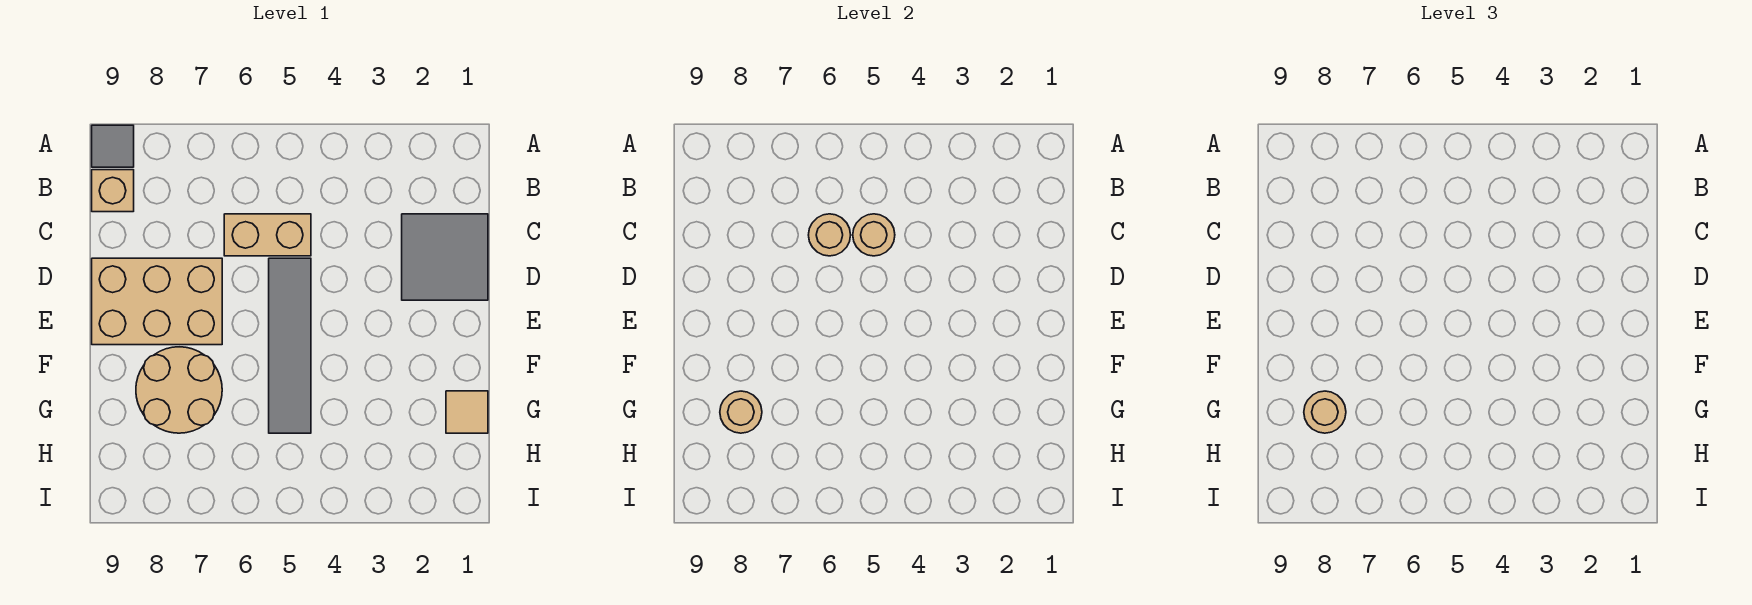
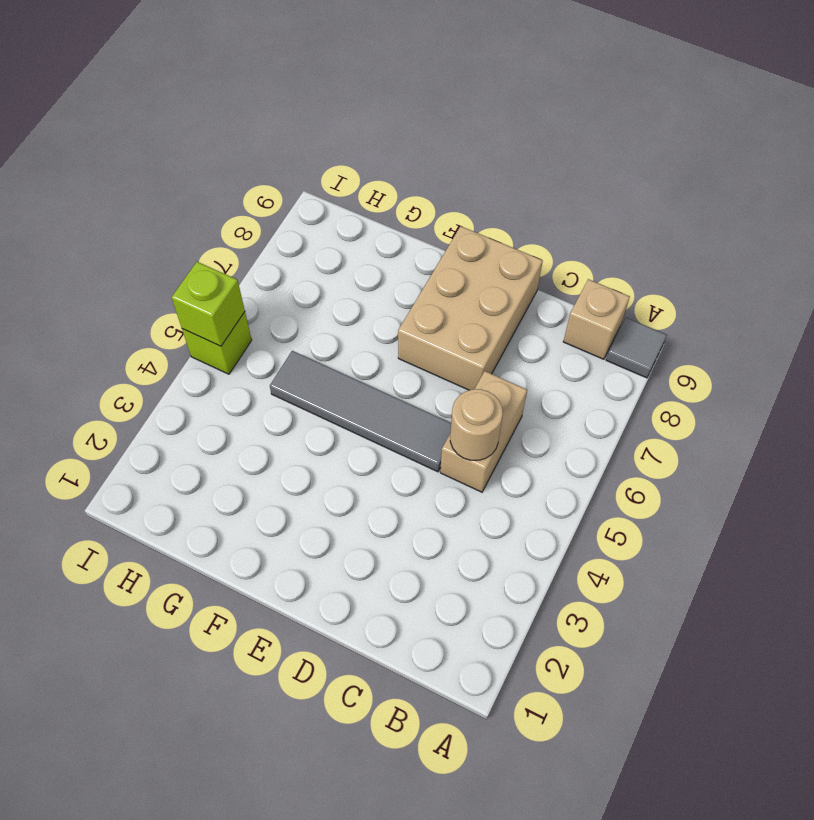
lime 1x1 brick [182,312,252,374] -> none
lime 1x1 brick [172,262,245,346] -> none
none -> grey 2x2 tile [402,214,488,300]
none -> tan 2x2 round brick [136,347,222,433]
none -> tan 1x1 tile [446,391,488,433]

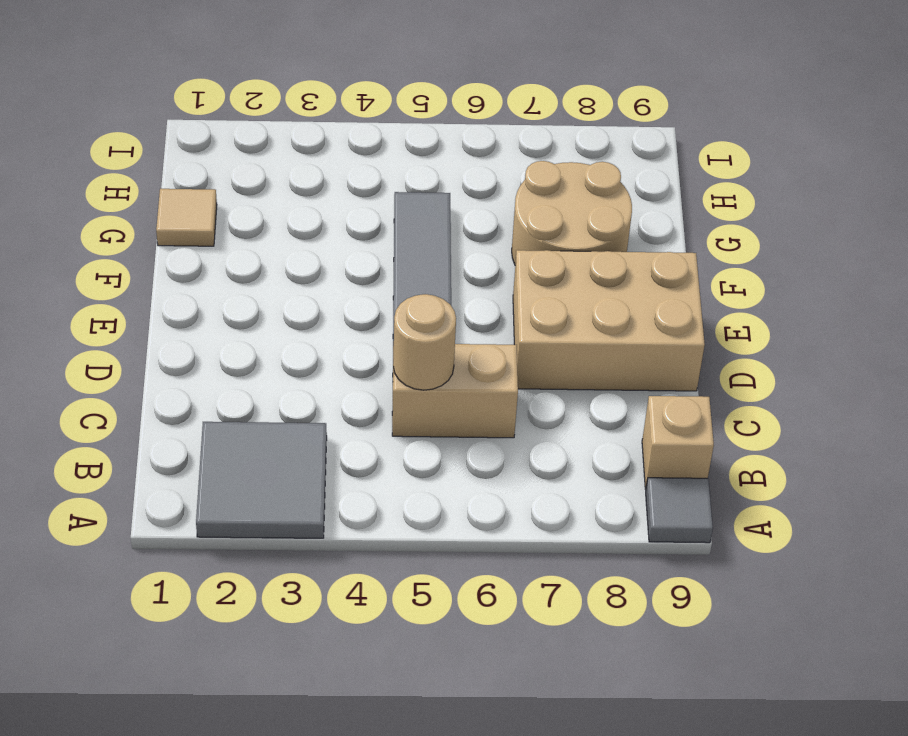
grey 2x2 tile [196,422,327,538] -> grey 2x2 tile moved to [402,214,488,300]
none -> tan 1x1 round brick [809,214,851,256]
none -> tan 1x1 round brick [720,391,762,433]
none -> tan 1x1 round brick [1304,391,1346,433]

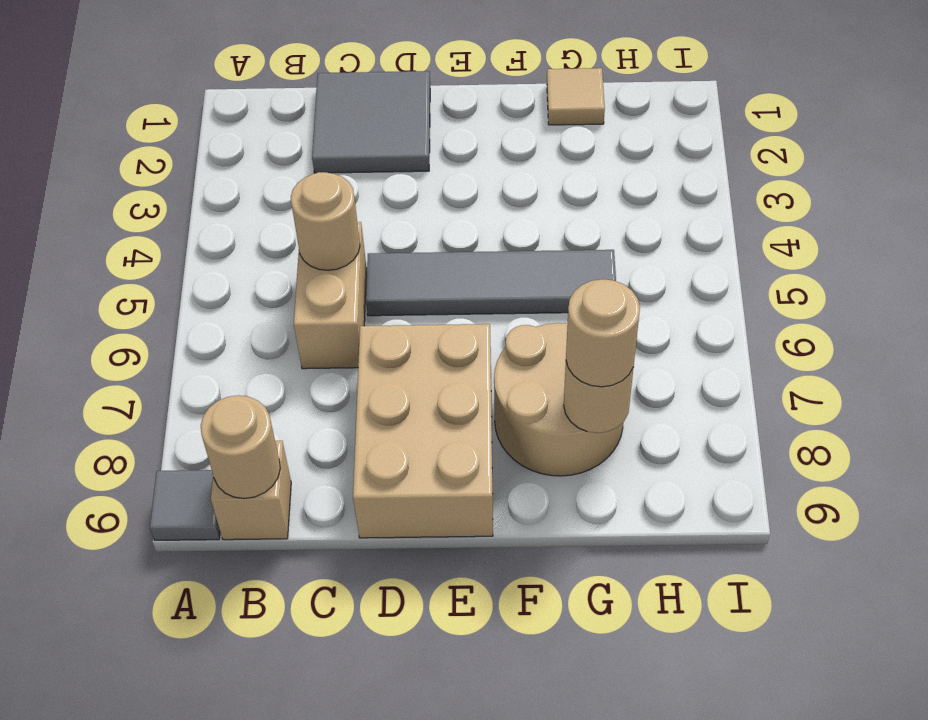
tan 1x1 round brick [201,395,280,499] -> tan 1x1 round brick moved to [809,214,851,256]

